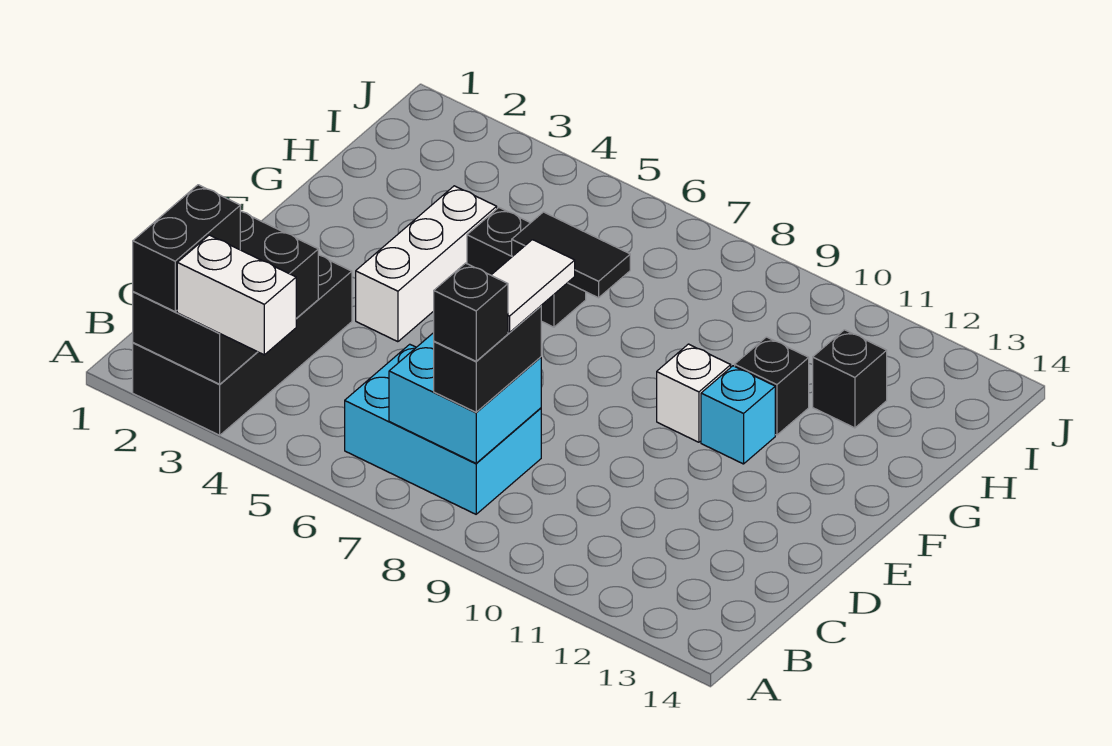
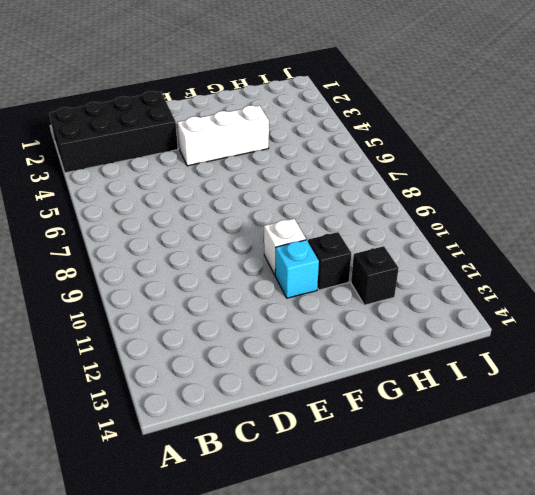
none -> cyan 2x3 brick [345,344,541,514]
none -> black 1x2 brick [467,208,586,327]
none -> black 2x3 brick [133,211,318,384]

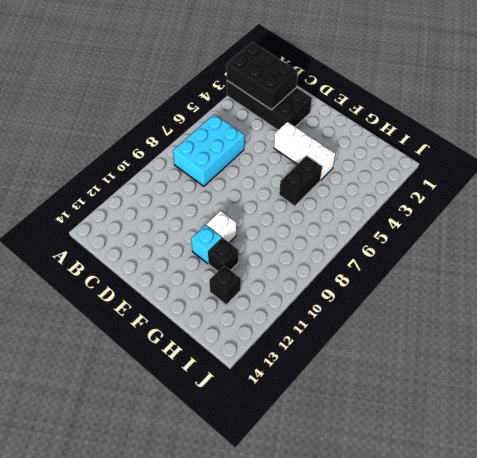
none -> cyan 2x2 brick [389,333,541,463]
none -> black 1x2 tile [512,212,630,298]
none -> black 1x2 brick [133,185,240,312]

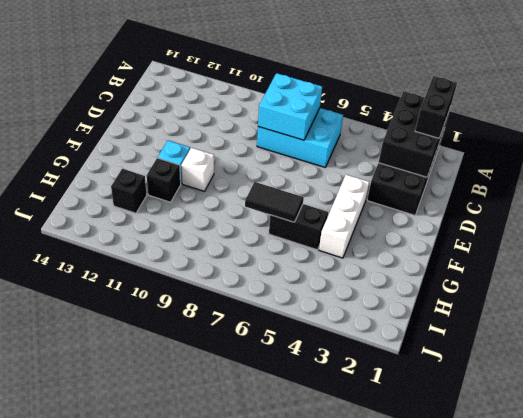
none -> white 1x2 brick [177,235,296,355]
none -> black 1x2 brick [434,306,541,412]
none -> black 1x1 brick [434,263,508,361]

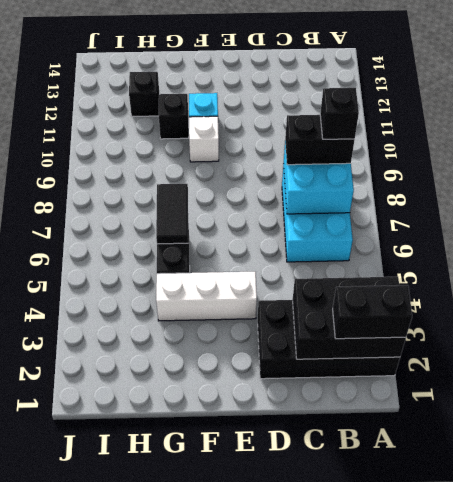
none -> white 1x2 brick [177,235,296,355]
none -> white 1x2 tile [491,240,575,333]

